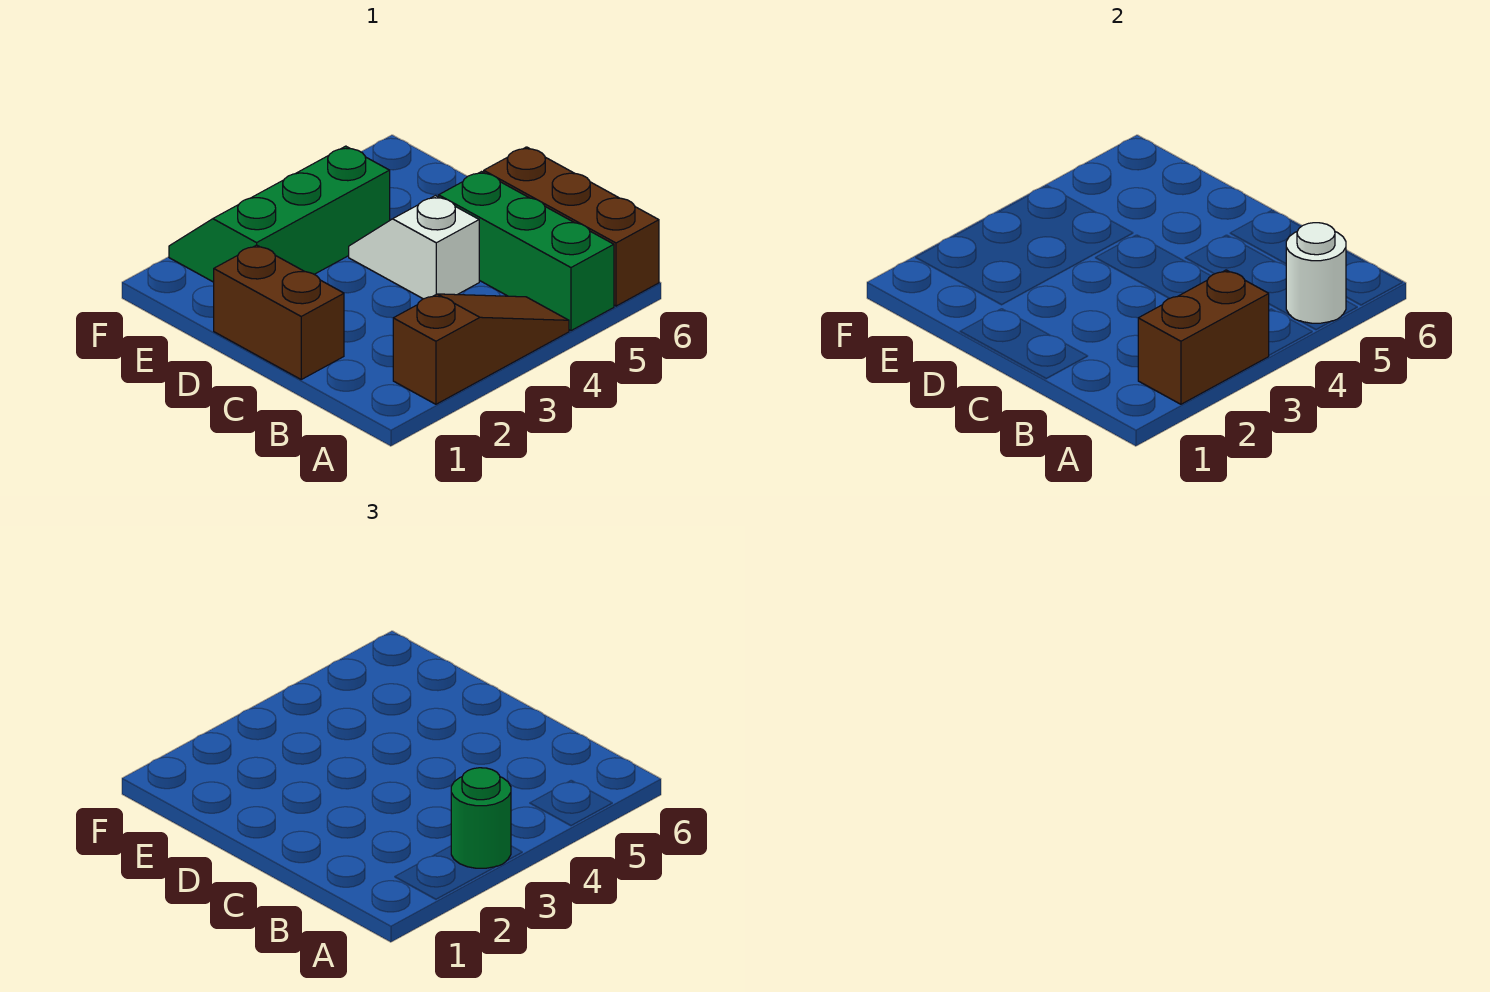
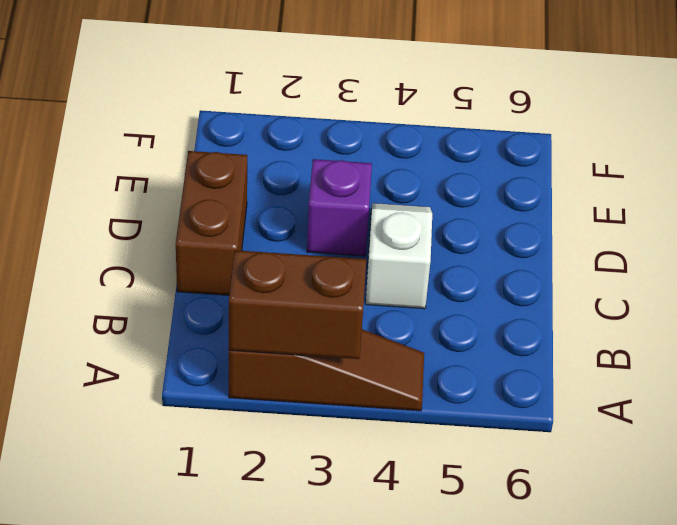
purple 1x1 brick [307,159,372,256] -> none
none -> green 1x3 brick [439,172,614,331]
none -> brown 1x3 brick [484,147,659,306]

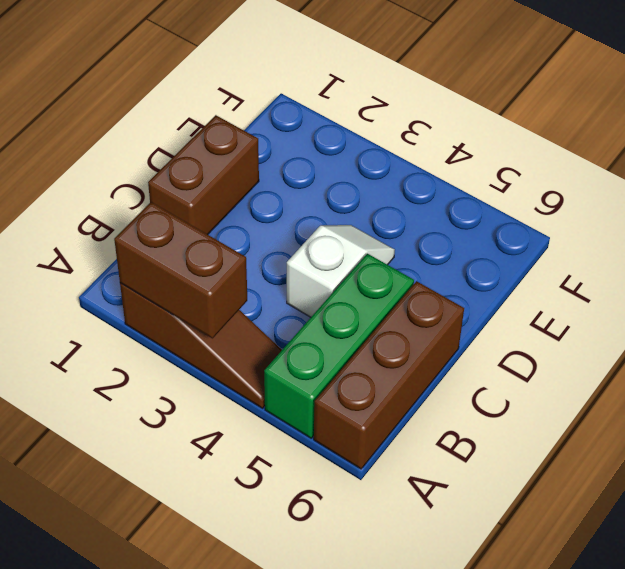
none -> green 2x3 slope [169,146,390,282]
none -> white 1x1 round brick [1286,223,1346,323]

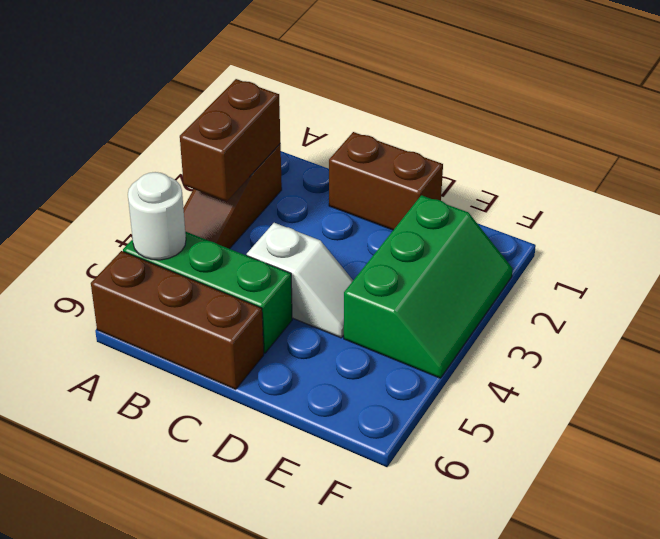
none -> green 1x1 round brick [451,768,511,868]

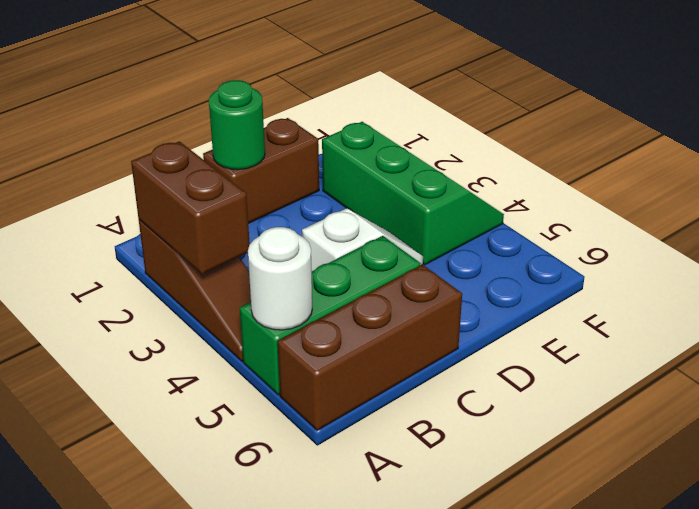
green 1x1 round brick [209,80,265,170] -> green 1x1 round brick moved to [451,768,511,868]

